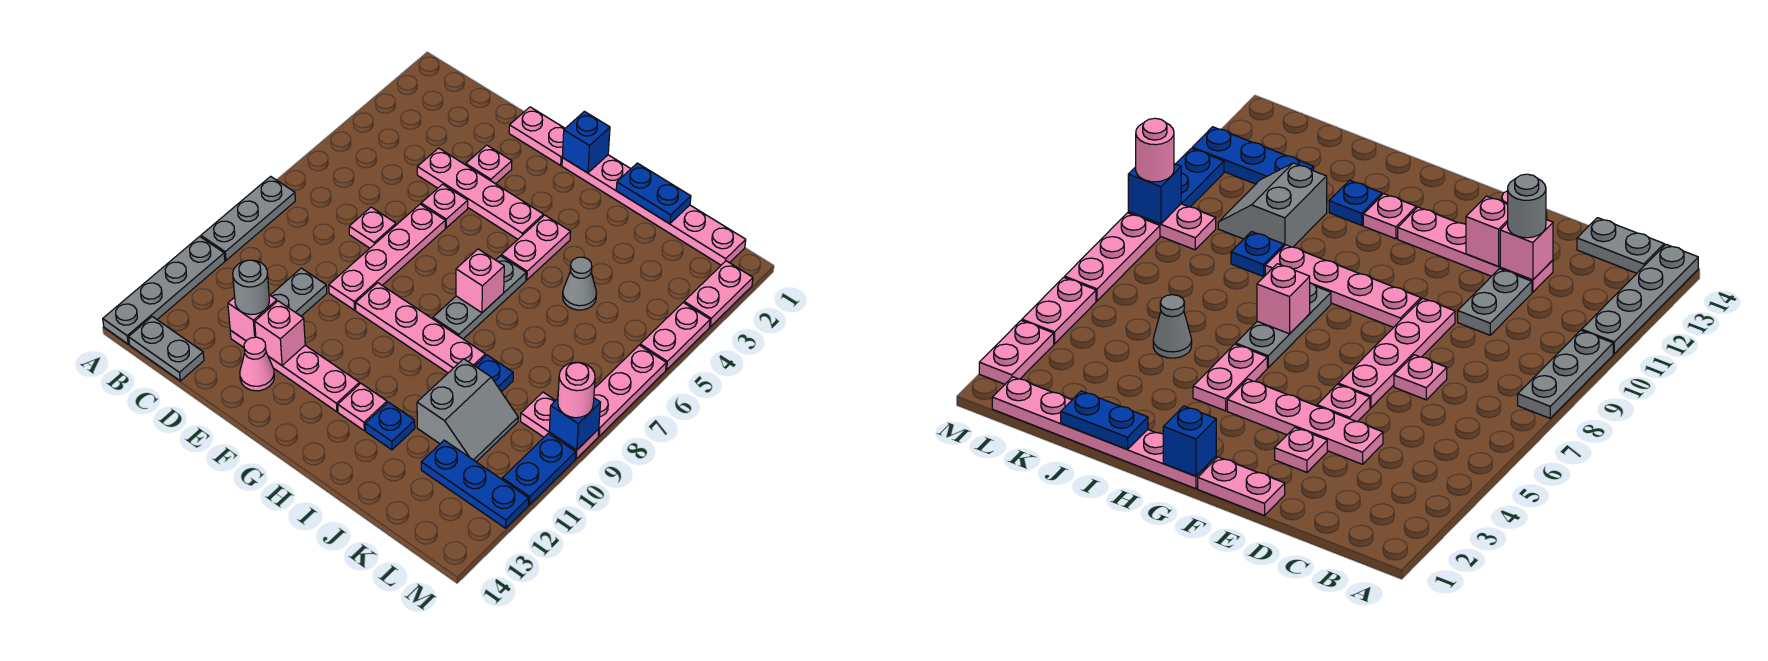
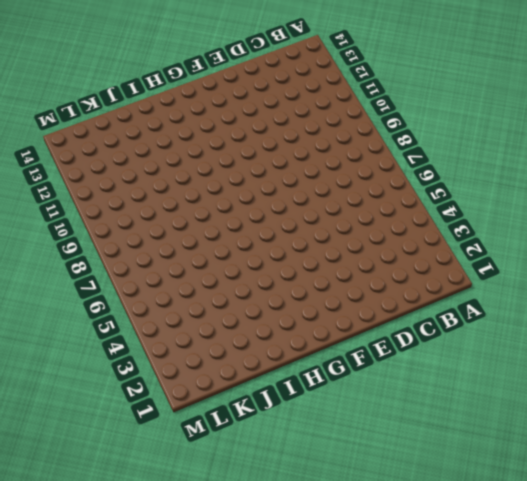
none -> grey 1x3 plate [201,176,295,260]
none -> grey 1x4 plate [103,236,225,344]
none -> grey 1x2 plate [129,317,204,381]
none -> pink 1x4 plate [417,148,543,239]

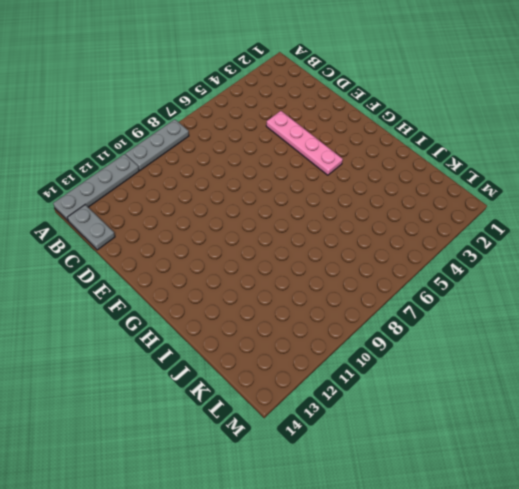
none -> pink 1x1 plate [349,207,396,248]
none -> grey 1x2 plate [270,268,327,316]
none -> pink 1x4 plate [230,330,360,412]
none -> pink 1x2 plate [509,107,565,165]

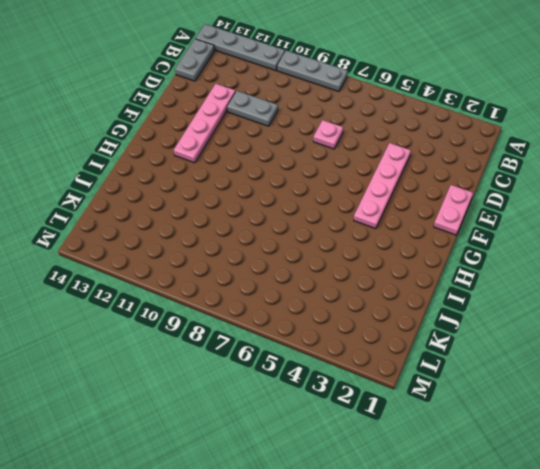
none -> pink 1x1 plate [466,145,512,184]
none -> pink 1x1 plate [421,184,468,228]
none -> pink 1x4 plate [329,204,445,310]
none -> pink 1x1 cone [240,337,274,391]

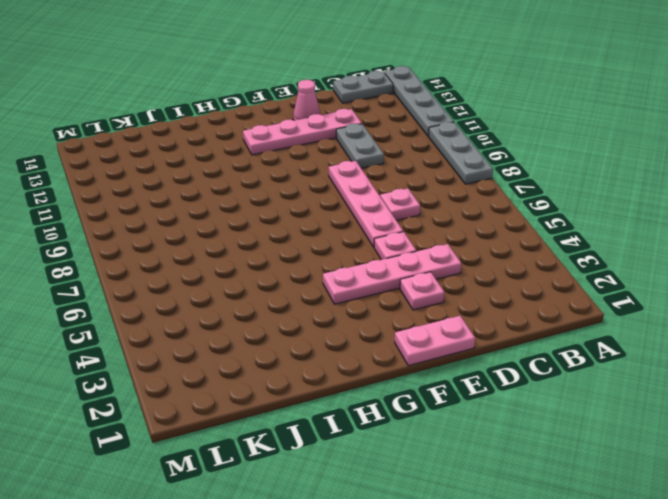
none -> pink 1x4 plate [355,283,485,373]
none -> pink 1x6 plate [562,155,746,265]
none -> pink 1x2 plate [501,215,571,280]
none -> grey 1x3 plate [433,256,526,339]

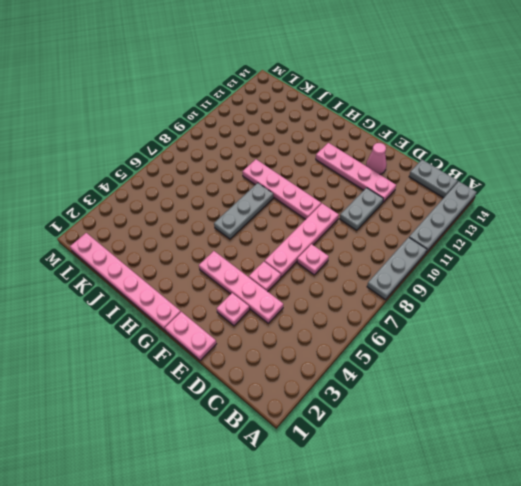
none -> pink 1x2 plate [501,215,571,280]
none -> pink 1x1 plate [338,384,387,430]
none -> blue 1x1 plate [365,402,415,450]
none -> grey 1x1 cone [563,257,597,310]

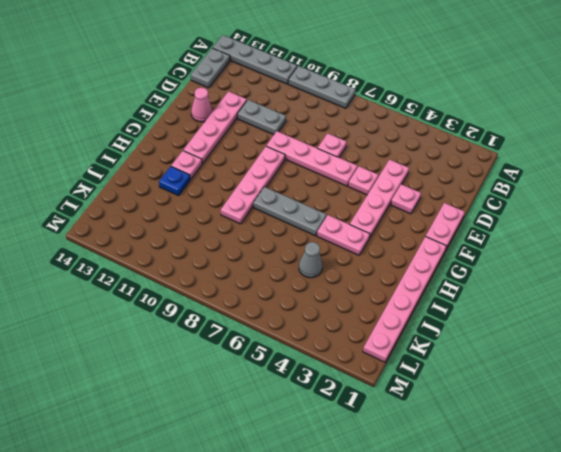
none -> blue 1x1 plate [475,355,513,392]
none -> grey 2x2 slope [417,359,518,462]
none -> blue 1x3 plate [421,440,529,528]
none -> pink 1x2 plate [521,392,599,459]

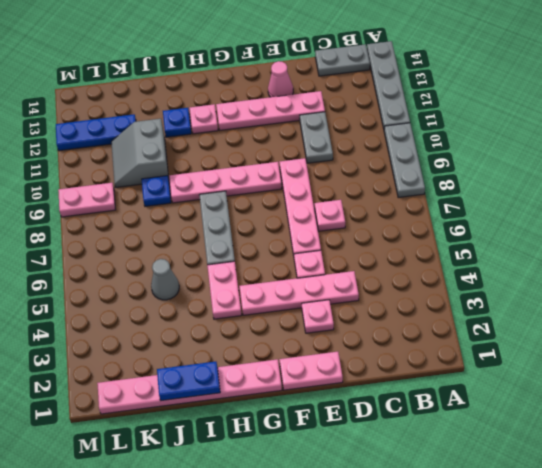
none -> pink 1x2 plate [684,261,753,327]
none -> pink 1x2 plate [640,303,710,370]
none -> pink 1x3 plate [594,345,666,436]
none -> blue 1x2 plate [502,433,576,505]

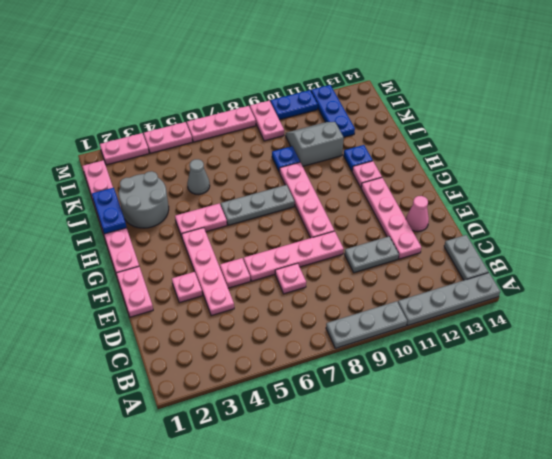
grey 2x2 round brick [119,171,169,228] -> none
none -> pink 1x1 brick [228,295,277,341]
none -> pink 1x1 brick [255,301,305,365]
none -> blue 1x1 brick [562,111,610,173]
none -> pink 1x1 brick [456,249,504,313]

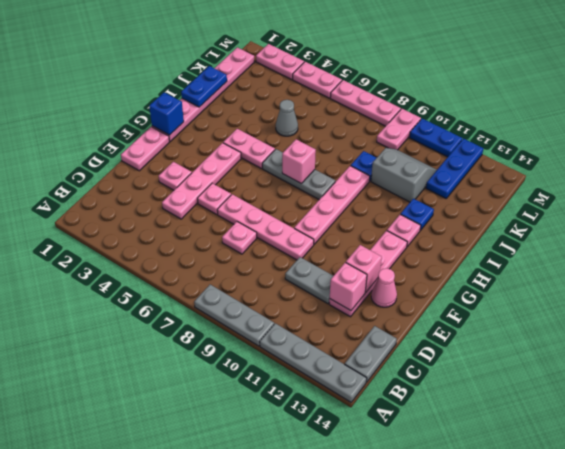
none -> blue 1x1 brick [549,398,601,450]
none -> grey 1x1 round brick [233,260,269,315]
none -> pink 1x1 round brick [558,362,595,418]

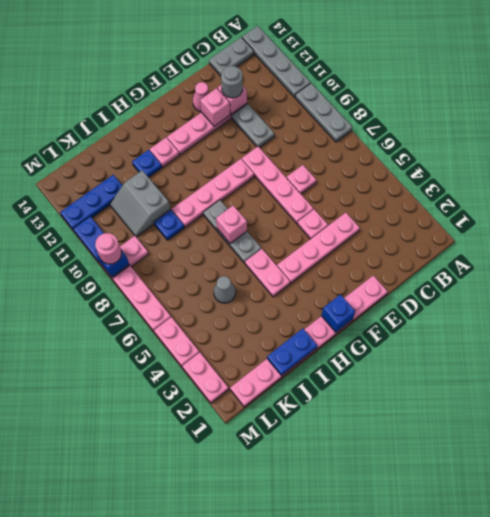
none -> pink 1x1 plate [466,145,512,184]

